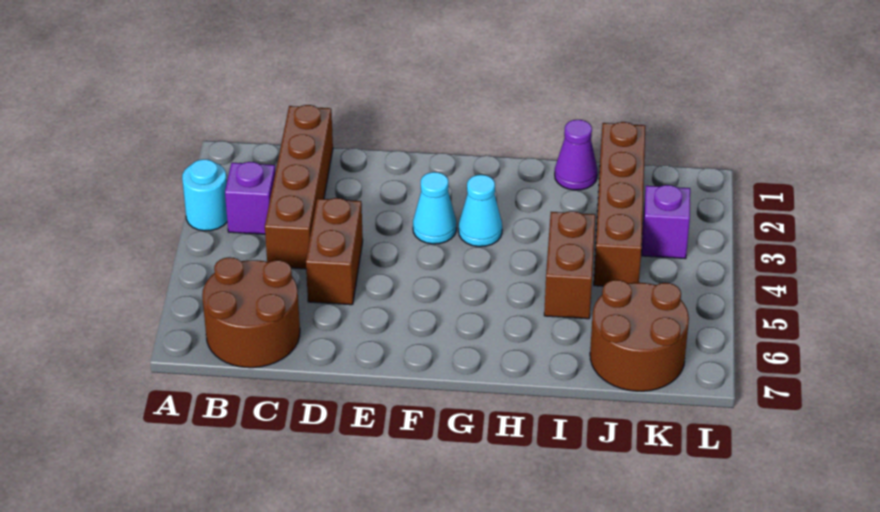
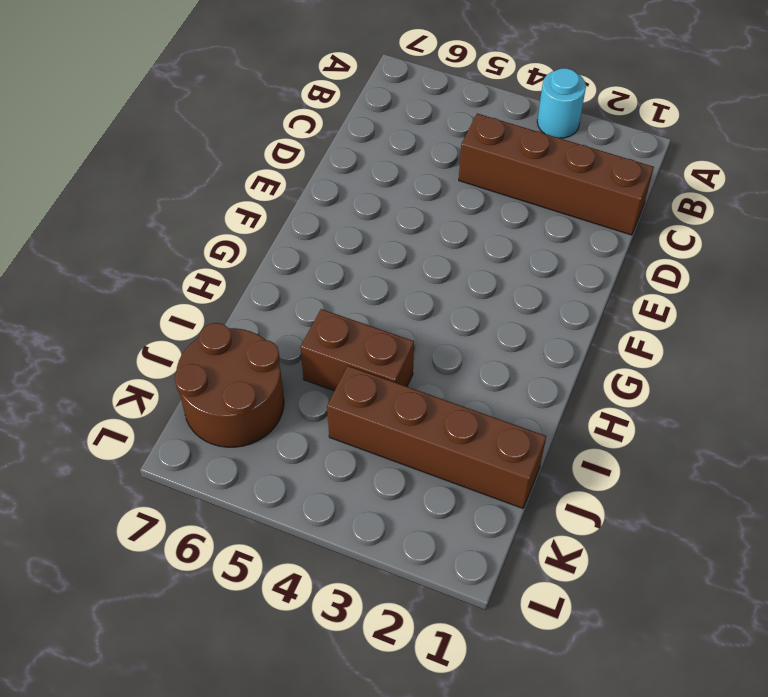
none -> purple 1x1 brick [225,162,275,234]
none -> brown 2x2 round brick [202,257,300,368]
none -> brown 1x2 brick [306,198,363,305]

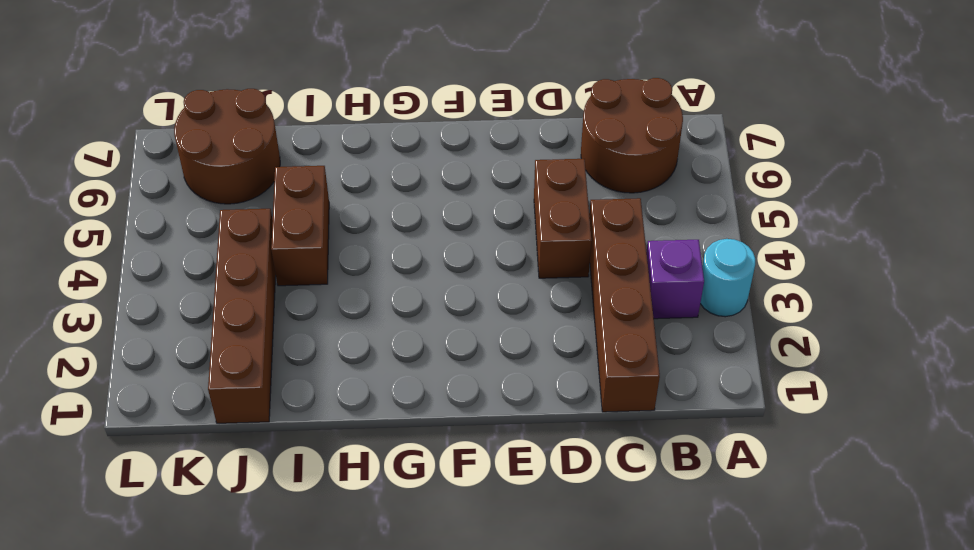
none -> cyan 1x1 cone [413,172,456,244]
none -> cyan 1x1 cone [459,175,502,247]
none -> purple 1x1 cone [555,120,597,190]

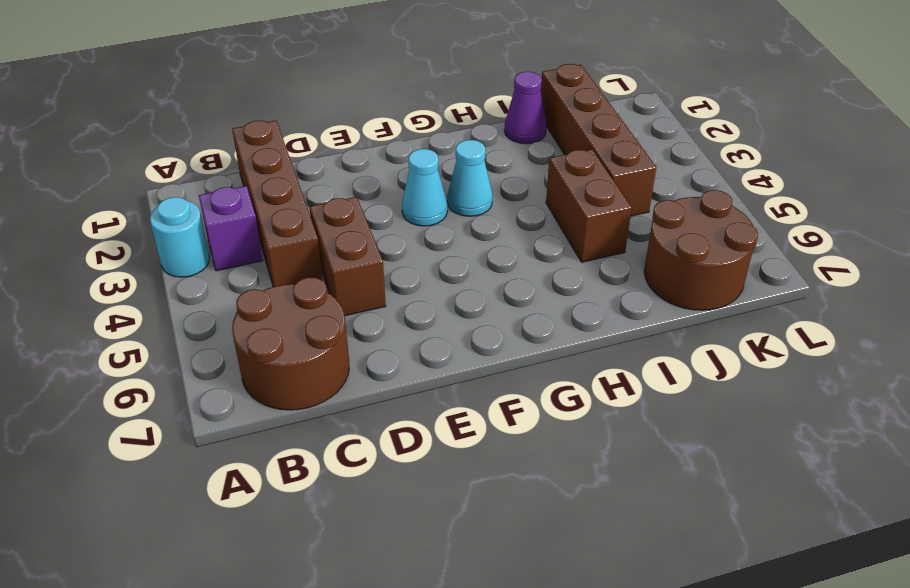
none -> purple 1x1 brick [642,185,690,259]

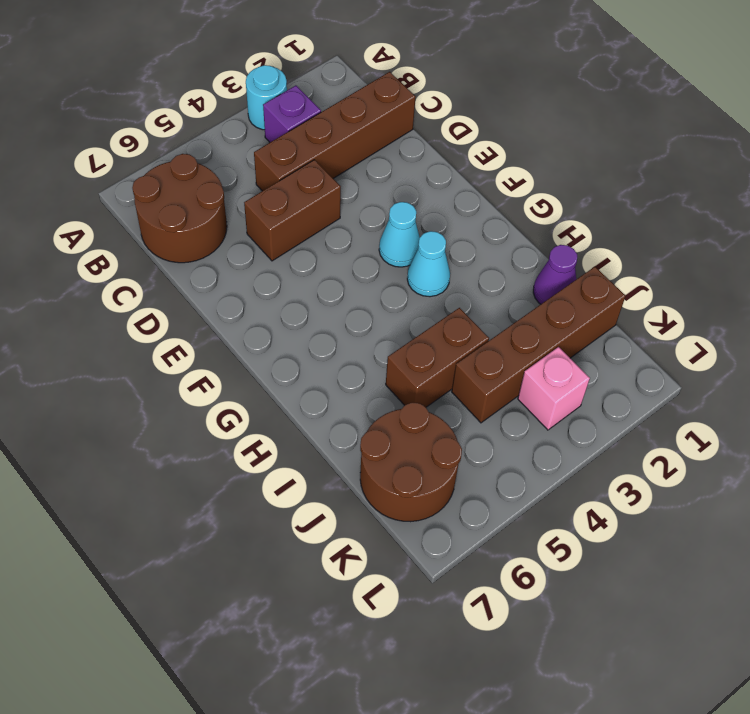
pink 1x1 brick [518,347,590,430] -> purple 1x1 brick [642,185,690,259]

